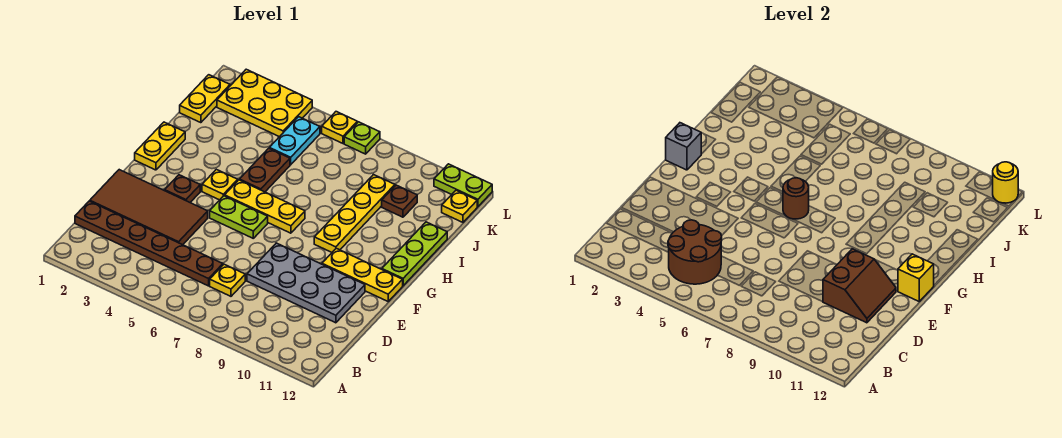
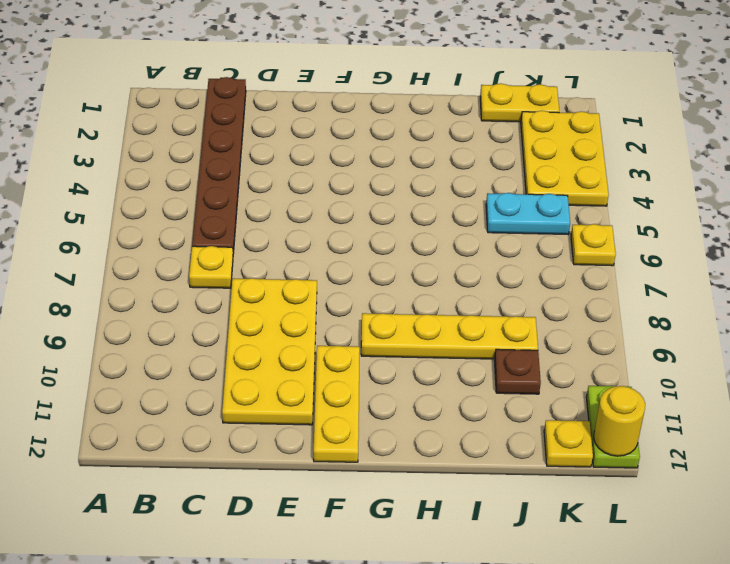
yellow 2x4 plate [222,278,317,425] -> grey 2x4 plate [247,243,365,323]
none -> brown 2x4 tile [90,170,208,245]
none -> brown 1x1 plate [165,175,200,202]
none -> lime 1x2 plate [210,196,268,238]

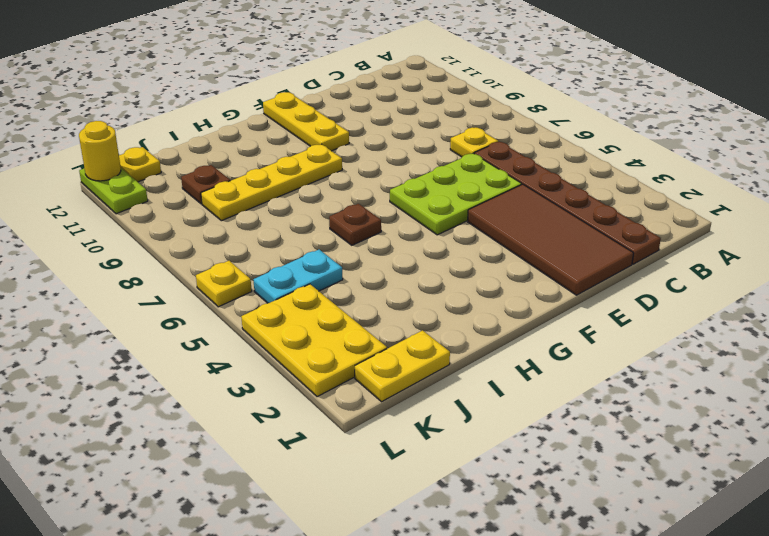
lime 2x3 plate [390,153,522,235] -> lime 1x2 plate [210,196,268,238]
brown 1x1 plate [329,204,381,245] -> brown 1x1 plate moved to [165,175,200,202]
none -> grey 2x4 plate [247,243,365,323]
none -> yellow 1x2 plate [135,122,185,170]
none -> yellow 1x1 plate [202,169,238,200]

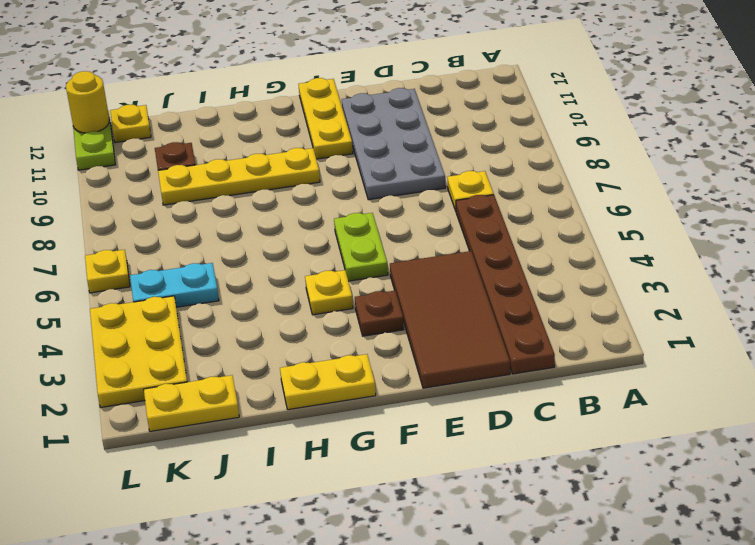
none -> yellow 1x3 plate [225,180,305,233]
none -> lime 1x3 plate [382,222,447,286]
none -> brown 1x2 plate [239,148,290,192]

